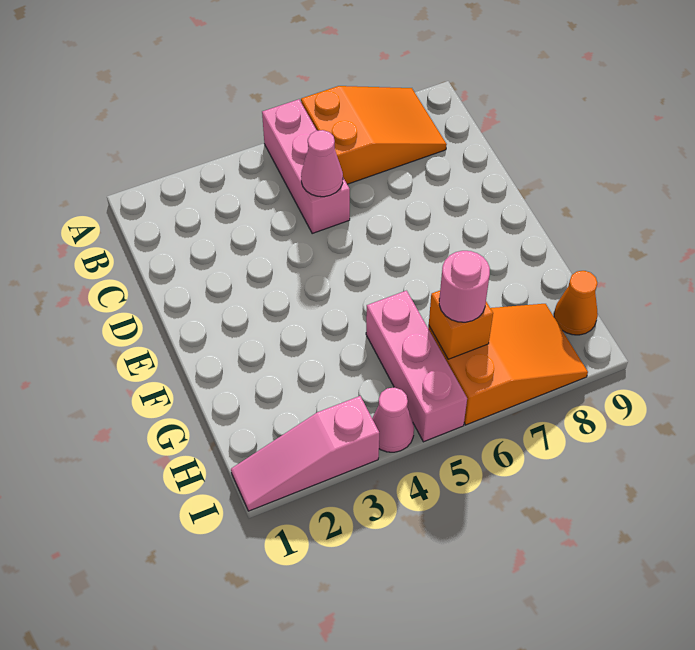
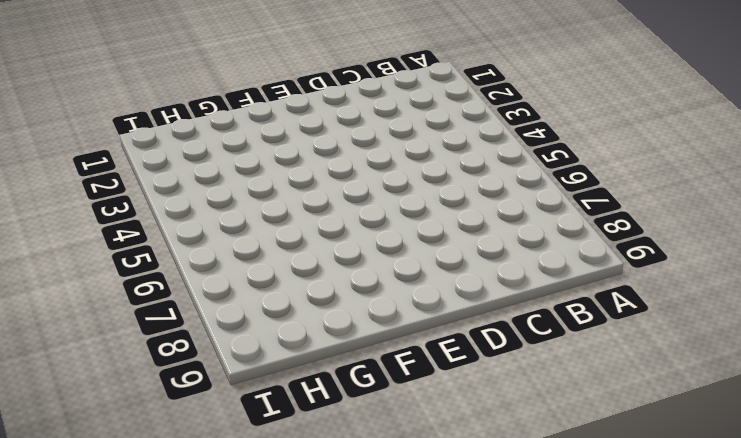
none -> pink 1x3 brick [262,99,350,233]
none -> orange 2x3 slope [301,86,447,184]

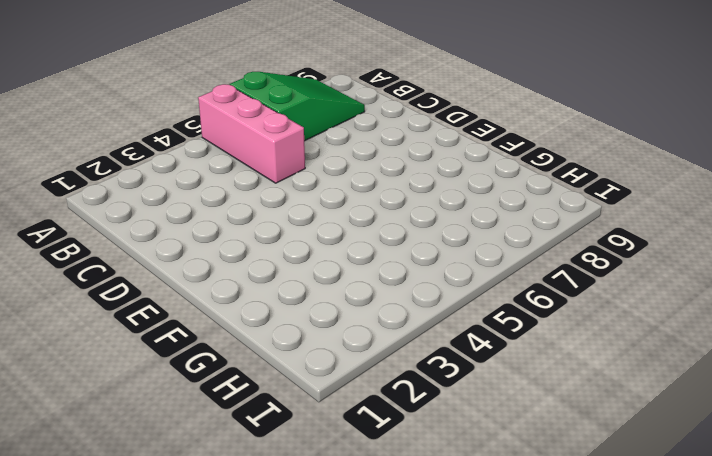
green 2x3 slope [229,72,365,141] -> orange 2x3 slope [301,86,447,184]
none -> pink 1x3 brick [366,291,467,442]
none -> orange 2x3 slope [428,304,588,425]

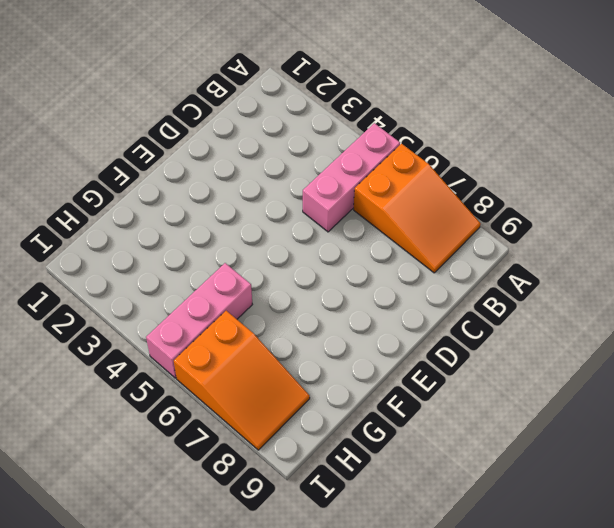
none -> orange 1x1 cone [554,271,598,335]
none -> pink 1x3 slope [231,396,379,511]

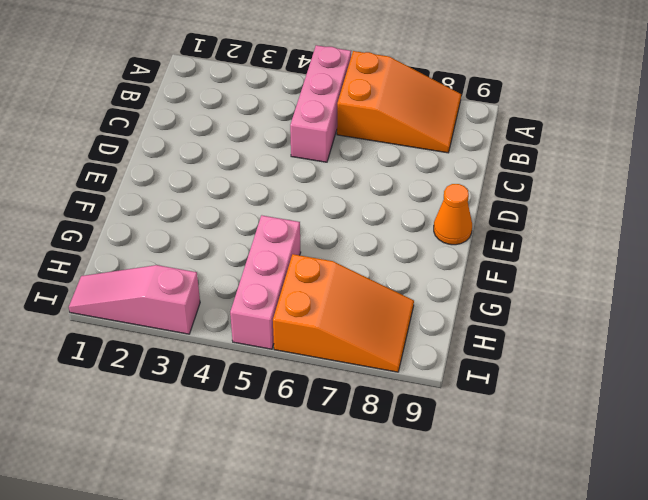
orange 1x1 cone [434,184,472,245] -> orange 1x1 cone moved to [554,271,598,335]
none -> pink 1x1 cone [372,387,414,452]
none -> pink 1x1 cone [301,130,343,197]

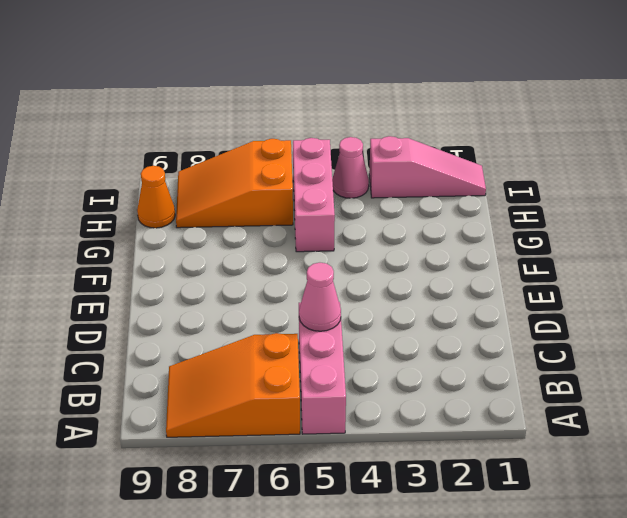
none -> orange 1x1 brick [429,291,493,359]
none -> pink 1x1 round brick [439,251,490,322]

